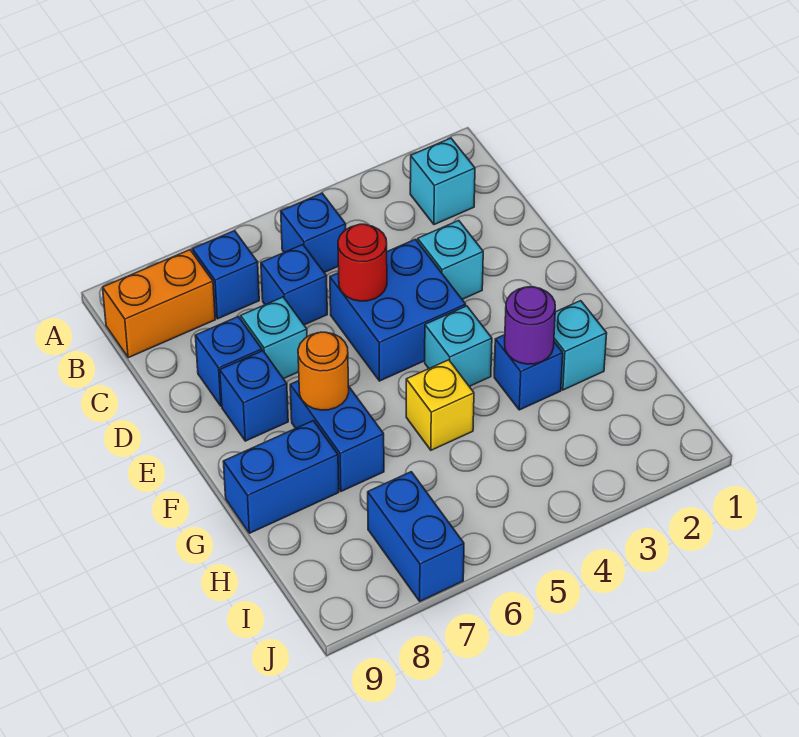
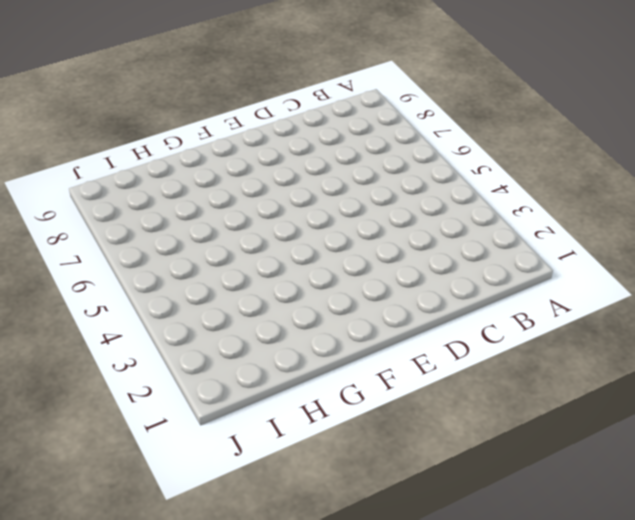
none -> cyan 1x1 brick [410,138,475,225]
none -> blue 1x1 brick [281,193,346,272]
none -> blue 1x1 brick [192,231,259,319]

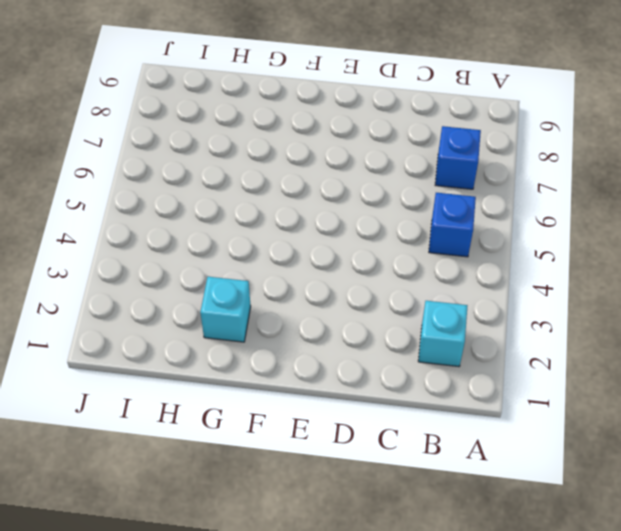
none -> orange 1x2 brick [103,250,215,358]
none -> blue 1x1 brick [261,245,327,325]
none -> cyan 1x1 brick [418,221,483,299]

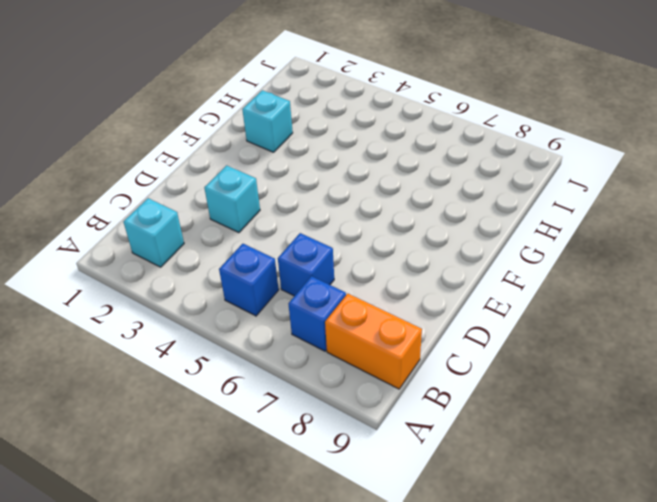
none -> blue 2x2 brick [330,239,466,381]
none -> cyan 1x1 brick [241,297,307,379]
none -> blue 1x1 brick [195,317,262,406]

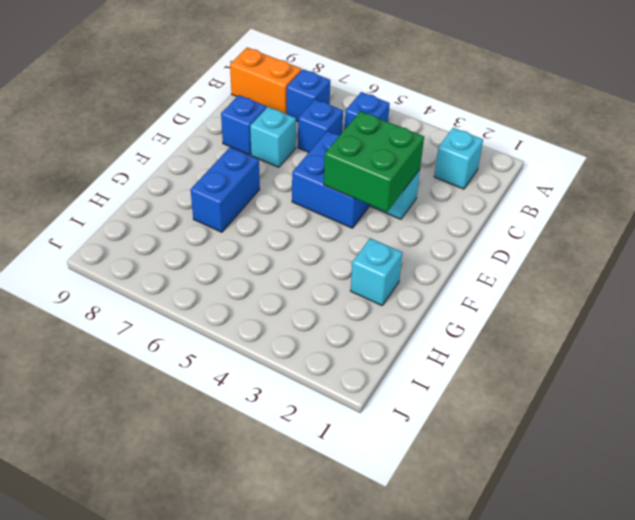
green 2x2 brick [324,111,424,212] -> none
none -> blue 1x1 brick [220,351,288,441]
none -> cyan 1x1 brick [425,306,492,386]
none -> blue 1x1 brick [494,335,563,410]

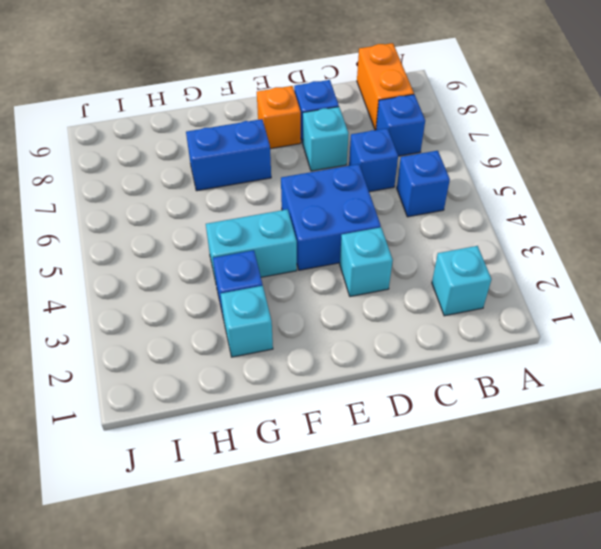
orange 1x1 brick [257,86,301,149] -> blue 1x1 brick [220,351,288,441]
cyan 1x2 brick [206,209,297,281] -> cyan 1x1 brick [425,306,492,386]
none -> yellow 1x1 brick [406,360,474,450]
none -> blue 1x2 brick [223,421,339,533]
none -> blue 1x2 brick [368,472,464,601]

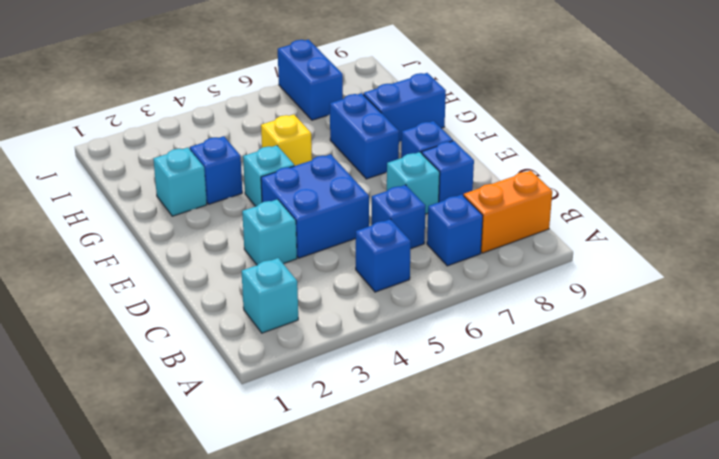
none -> red 1x1 round brick [338,224,387,301]
none -> orange 1x1 round brick [298,332,349,410]
none -> purple 1x1 round brick [505,287,555,364]

